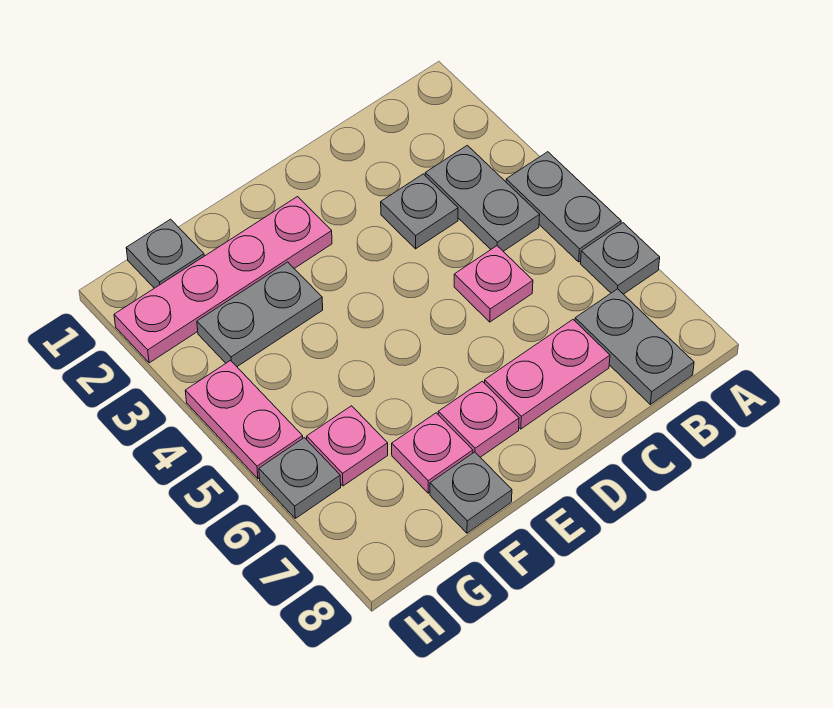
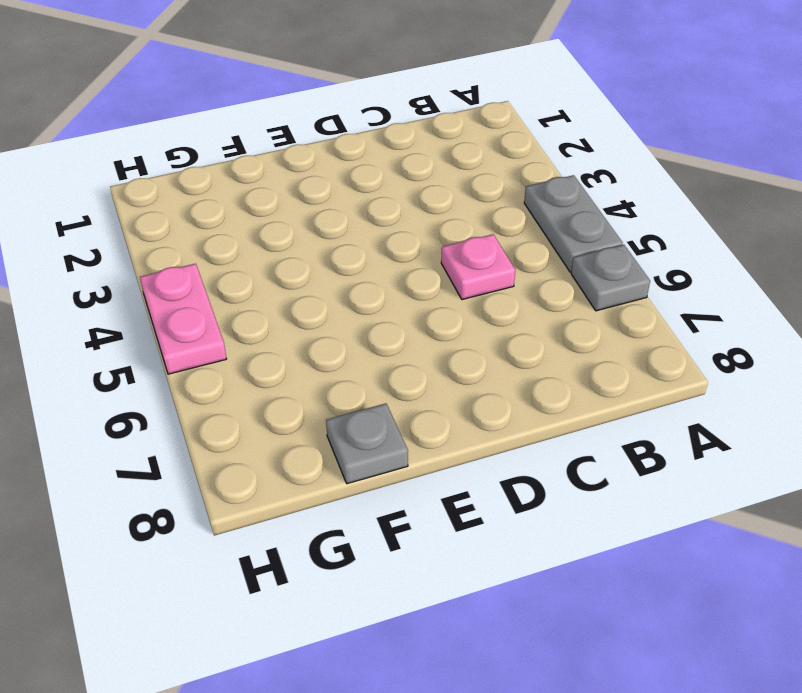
none -> grey 1x2 plate [425,145,540,251]
none -> grey 1x2 plate [575,289,694,404]
none -> grey 1x1 plate [381,174,458,249]

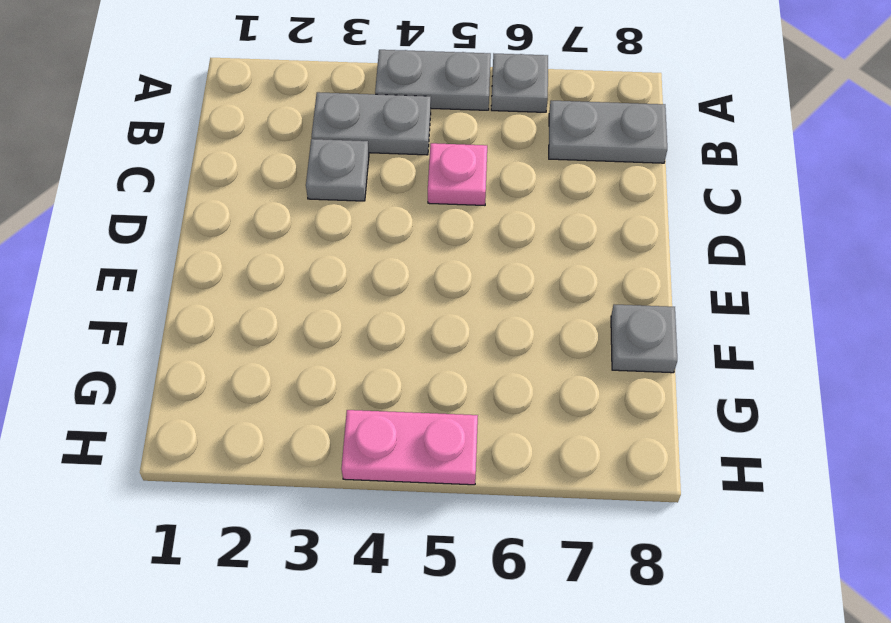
none -> pink 1x2 plate [485,320,610,429]
none -> pink 1x4 plate [114,197,332,363]
none -> pink 1x1 plate [438,381,519,457]

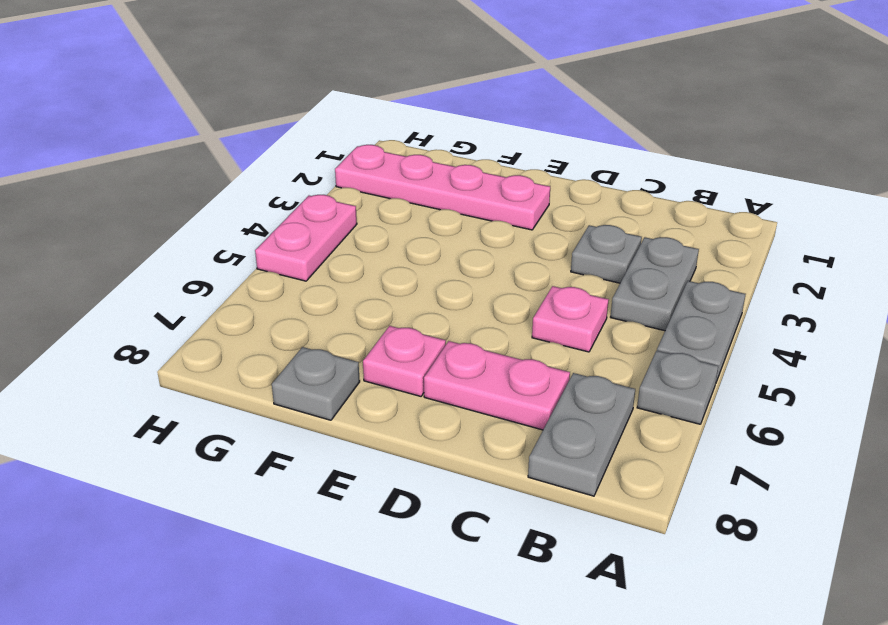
none -> grey 1x2 plate [197,262,323,366]
none -> pink 1x1 plate [392,413,473,493]
none -> grey 1x1 plate [126,219,204,288]

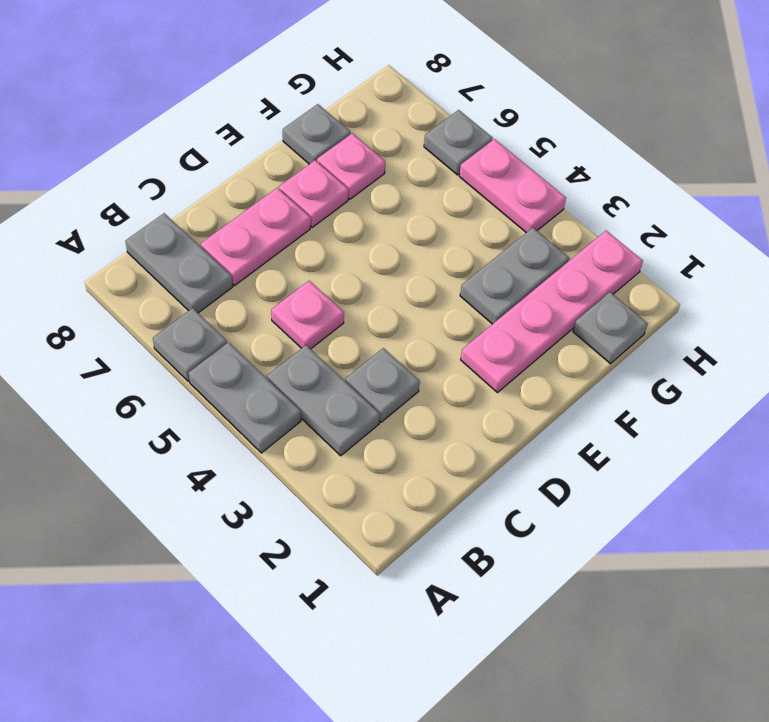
none -> pink 1x1 plate [307,406,388,486]

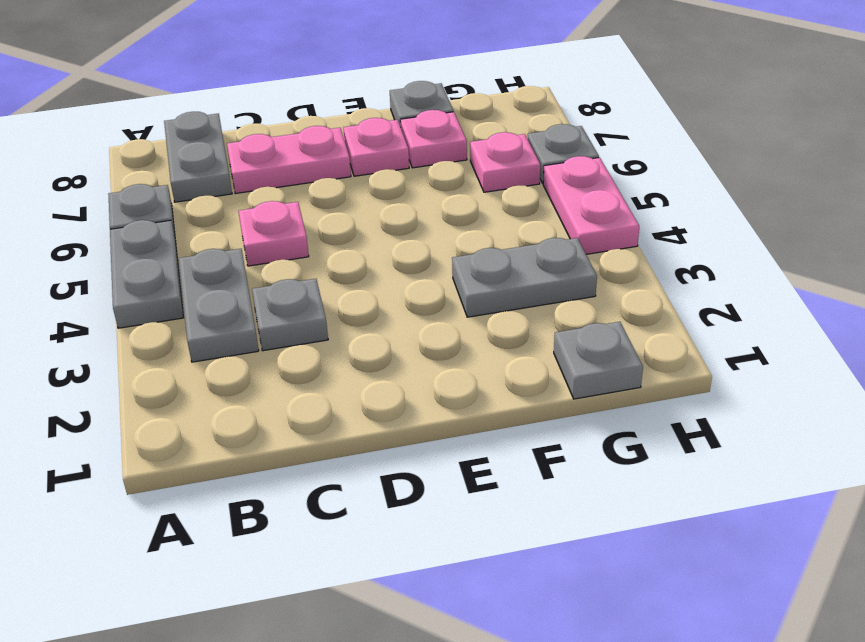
none -> pink 1x4 plate [114,197,332,363]

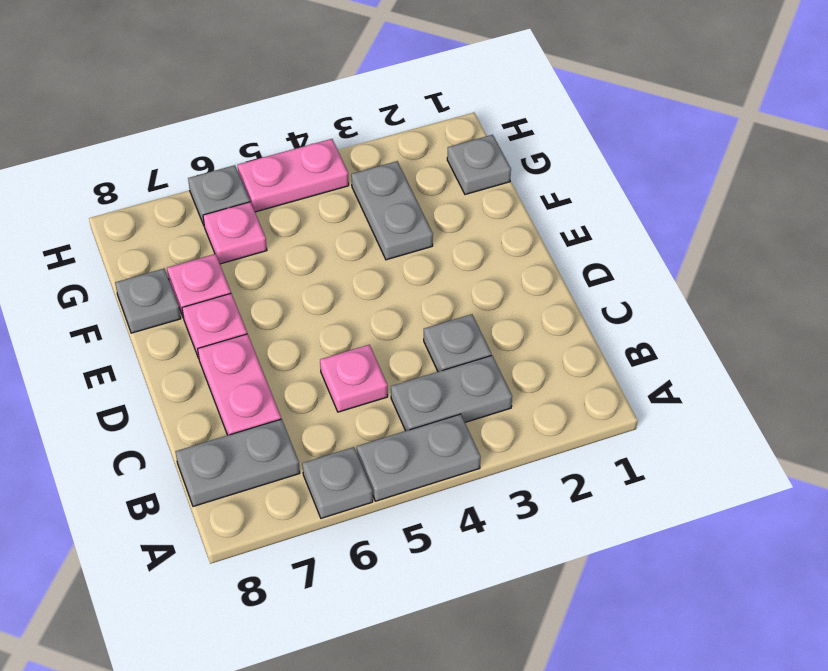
none -> pink 1x4 plate [114,197,332,363]

